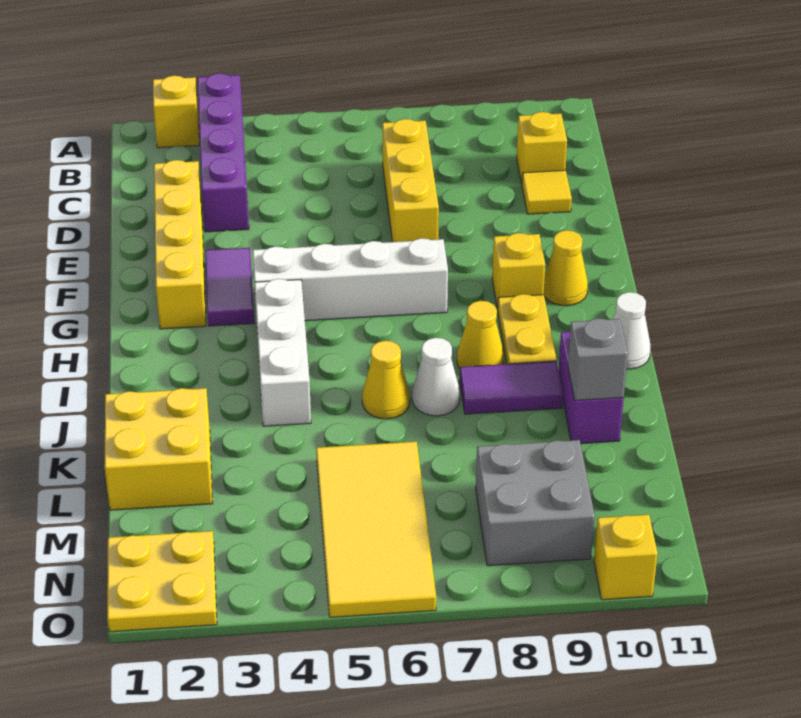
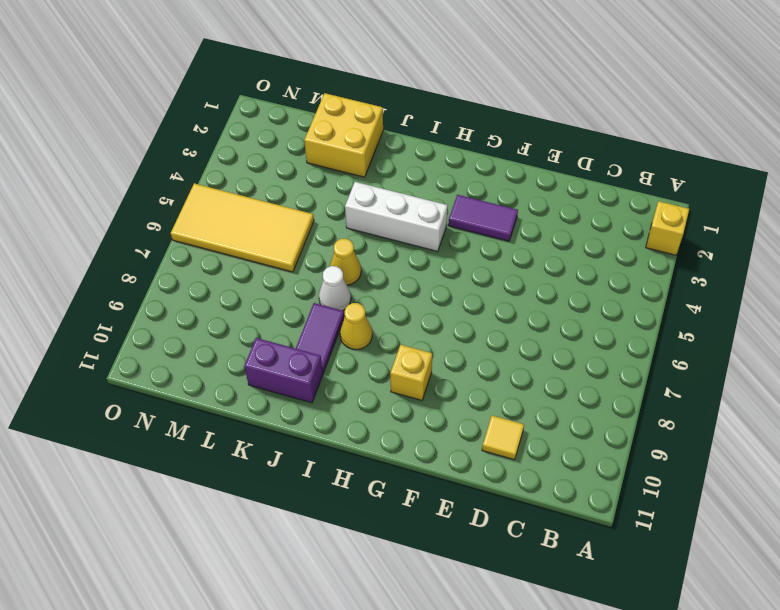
none -> purple 1x4 brick [198,73,249,232]
none -> yellow 1x3 brick [382,119,439,242]
none -> yellow 1x1 brick [517,112,567,183]

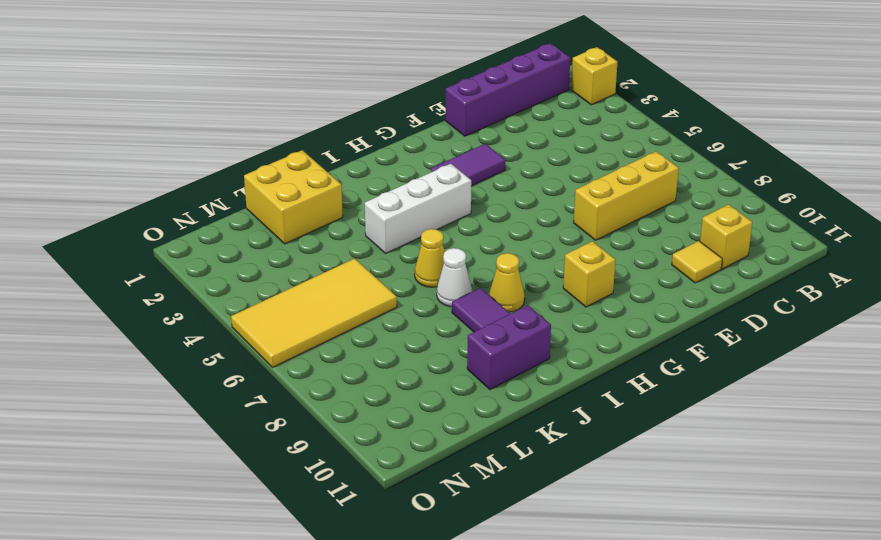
purple 1x4 brick [446,43,570,136] -> purple 1x4 brick moved to [198,73,249,232]
none -> yellow 1x4 brick [154,160,206,329]
none -> white 1x4 brick [253,238,448,321]
none -> yellow 1x1 cone [544,230,588,306]

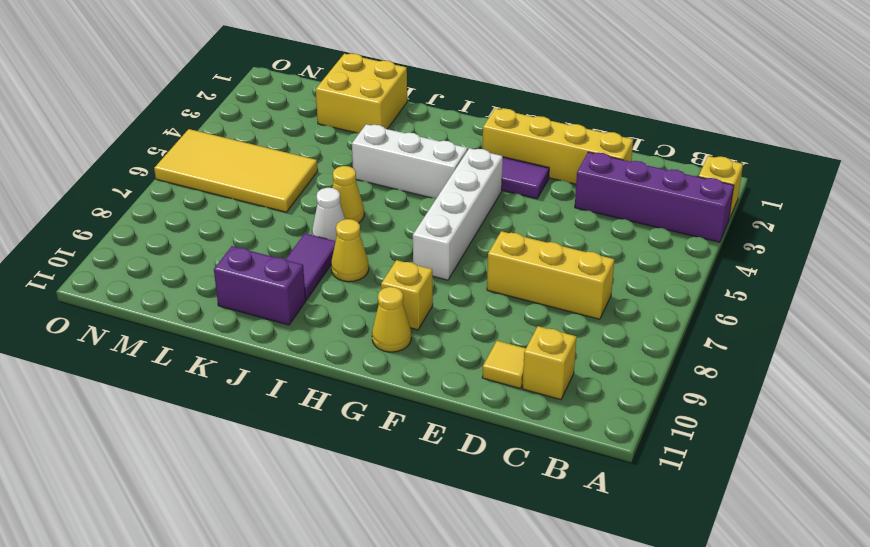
none -> yellow 1x2 plate [498,294,556,364]
none -> white 1x1 cone [613,292,651,369]
none -> grey 2x2 brick [476,440,595,566]

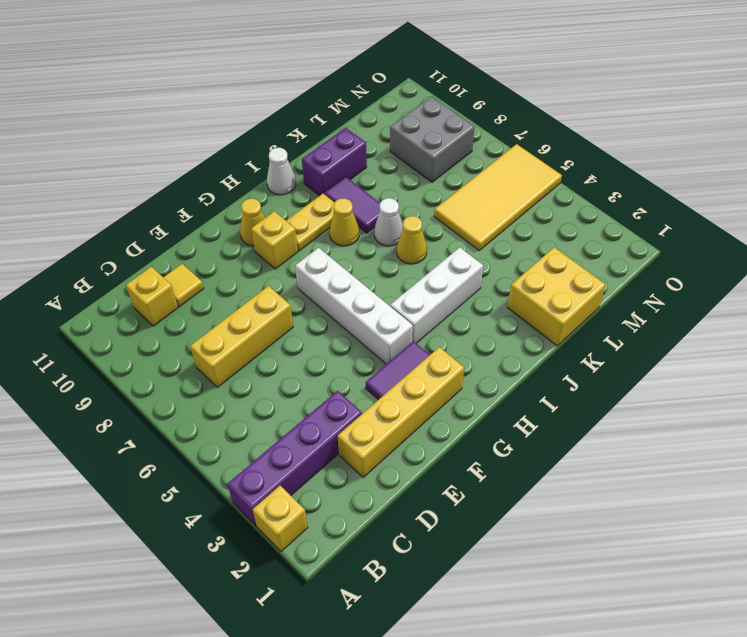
none -> yellow 2x2 plate [107,531,217,632]
none -> yellow 1x1 brick [594,515,658,600]
none -> grey 1x1 brick [568,318,628,401]

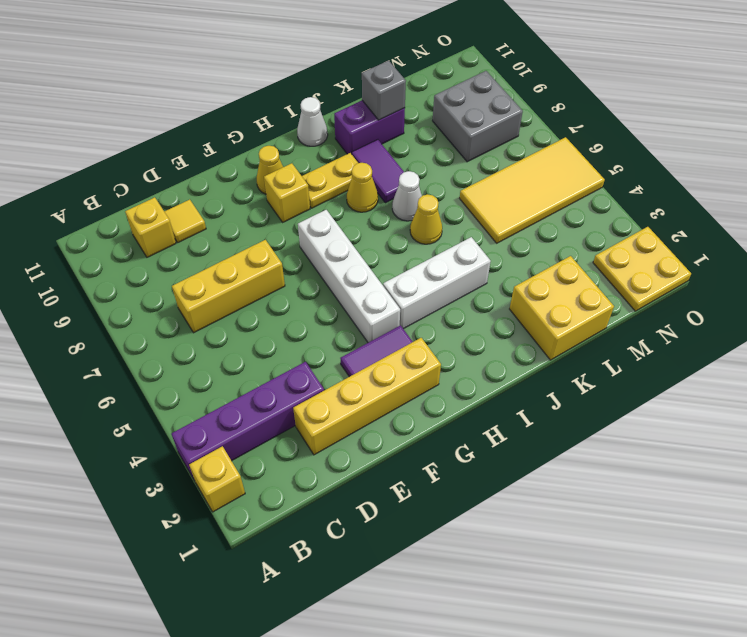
none -> yellow 1x1 brick [594,515,658,600]

